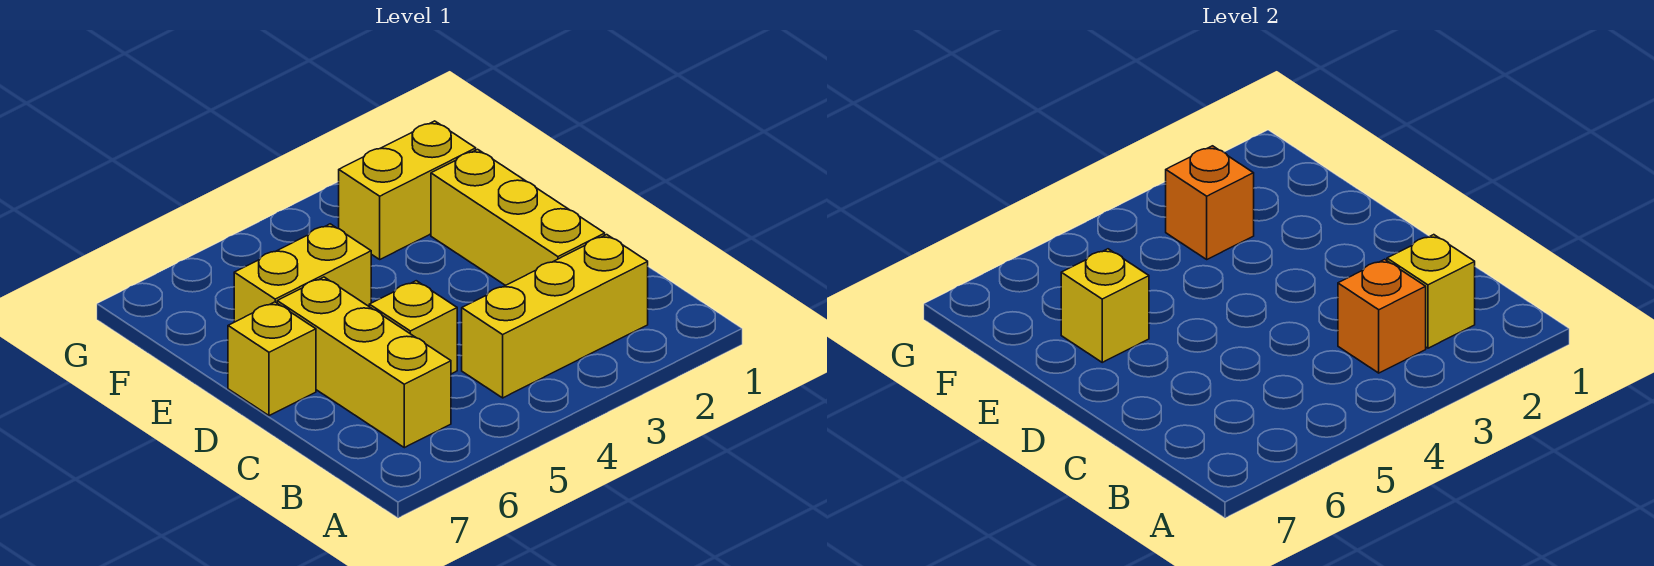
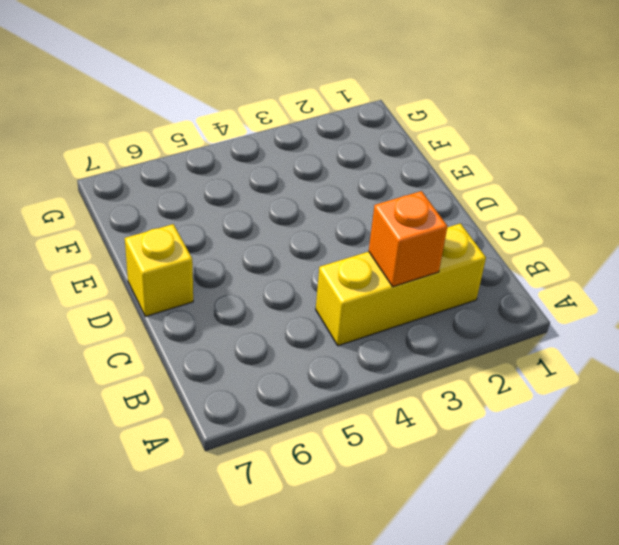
none -> yellow 1x3 brick [277,277,451,448]
none -> yellow 1x3 brick [431,149,605,285]

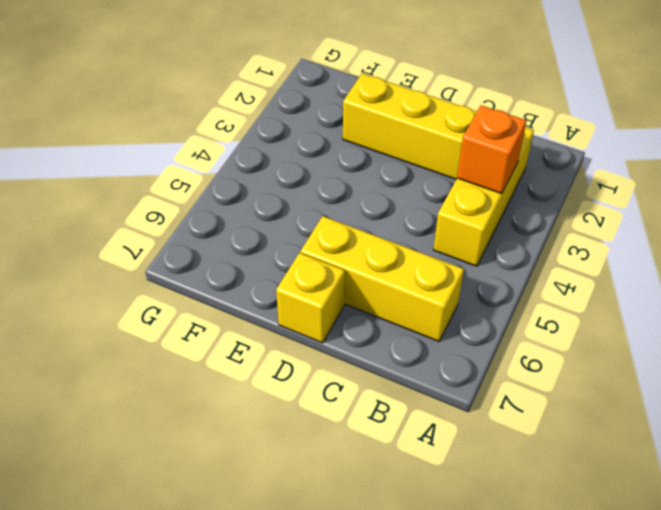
none -> yellow 1x1 brick [369,281,457,374]
none -> yellow 1x2 brick [234,224,371,322]

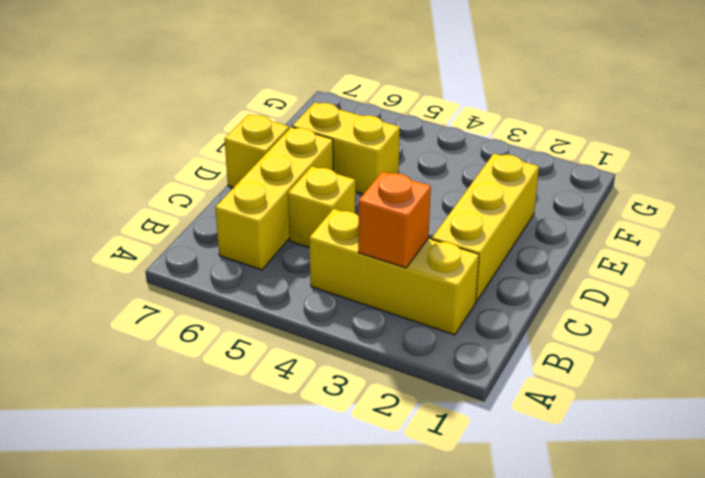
none -> yellow 1x2 brick [339,121,476,259]
none -> yellow 1x1 brick [1387,235,1475,348]

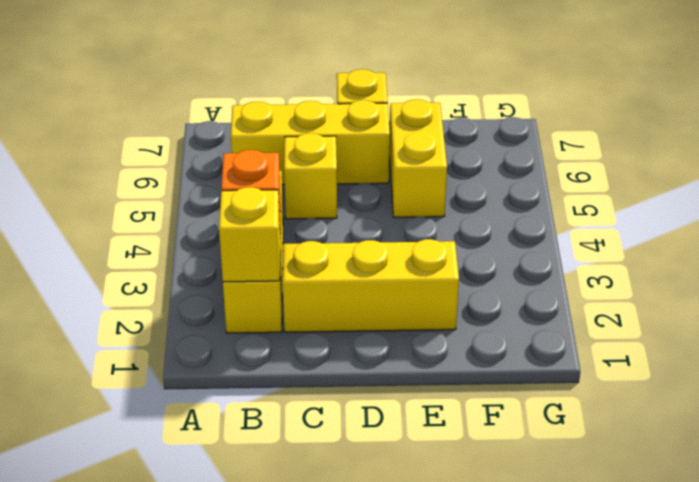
none -> yellow 1x2 brick [339,121,476,259]
none -> yellow 1x1 brick [1061,249,1149,362]

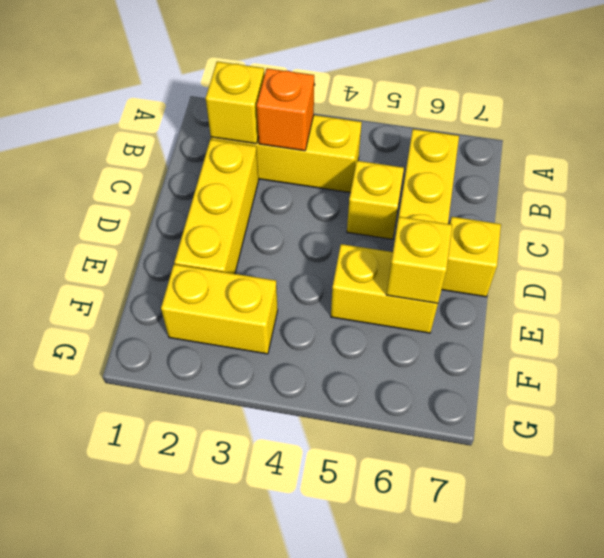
none -> orange 1x1 brick [1166,146,1254,259]

